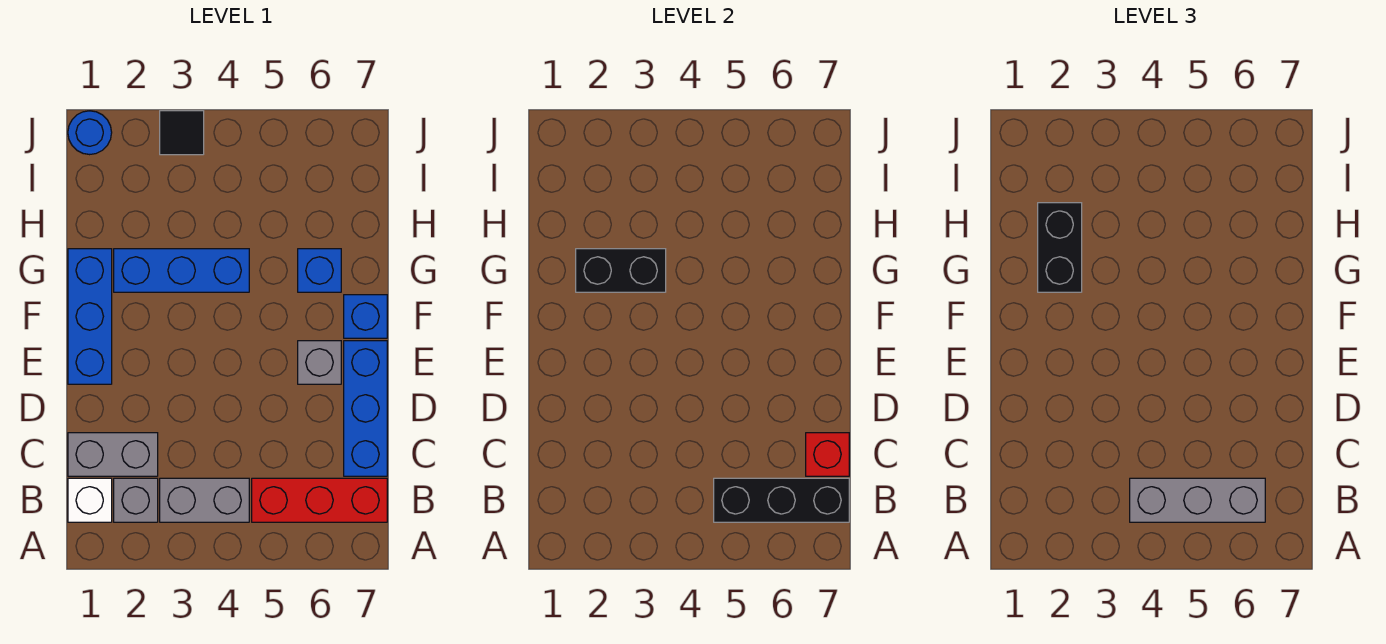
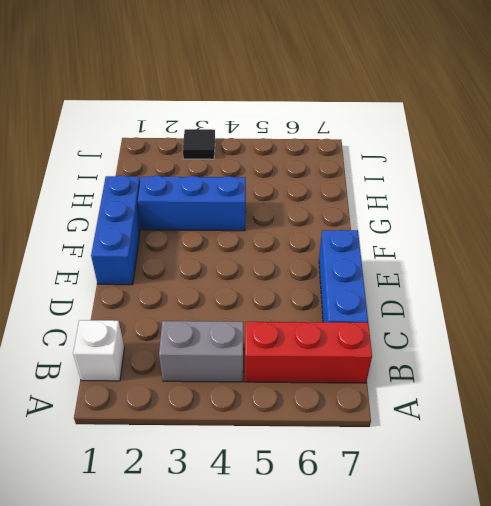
none -> grey 1x1 brick [114,478,158,522]
none -> grey 1x2 brick [68,433,158,476]
none -> grey 1x1 brick [298,341,341,384]

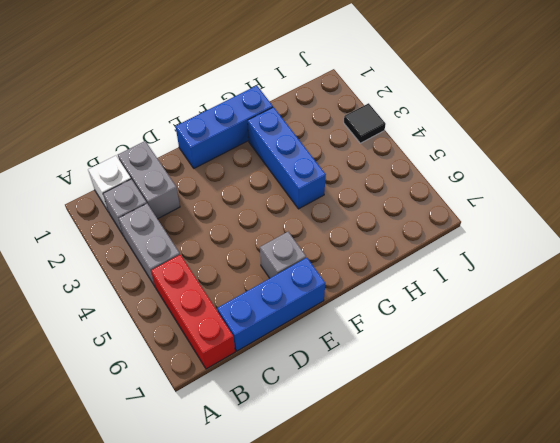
none -> blue 1x1 brick [344,295,387,338]
none -> blue 1x1 brick [298,249,341,292]
none -> blue 1x1 round brick [68,111,112,155]

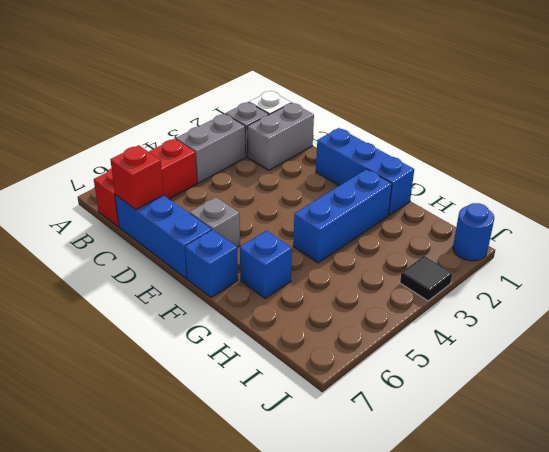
none -> black 1x3 brick [714,478,849,522]
none -> black 1x2 brick [576,249,666,292]
none -> grey 1x3 brick [1130,478,1265,522]

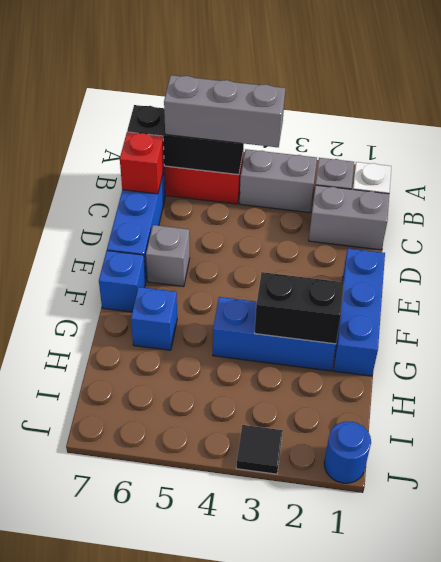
none -> black 1x2 brick [1038,203,1082,292]

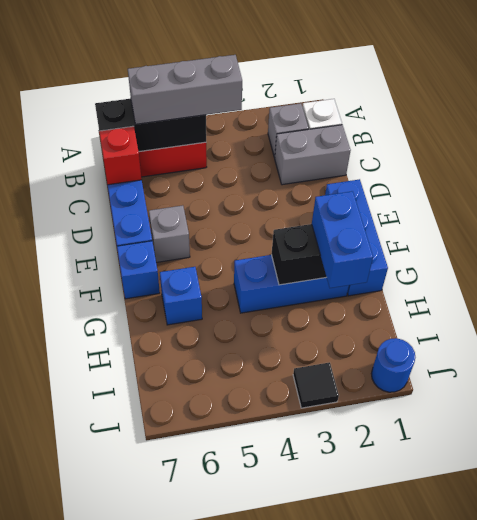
blue 1x2 brick [312,191,373,288] -> black 1x2 brick [1038,203,1082,292]
none -> grey 1x2 brick [160,478,249,522]

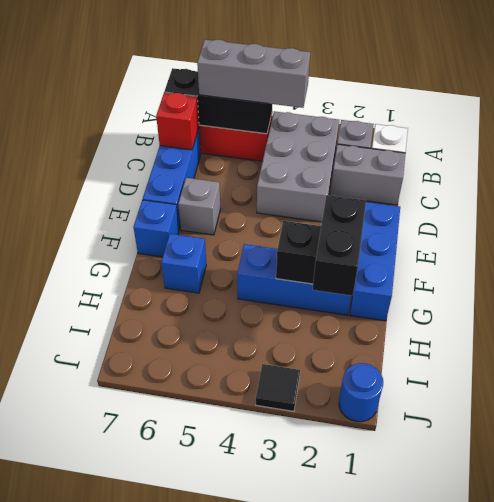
grey 2x3 brick [257,111,339,222] -> grey 1x2 brick [160,478,249,522]

